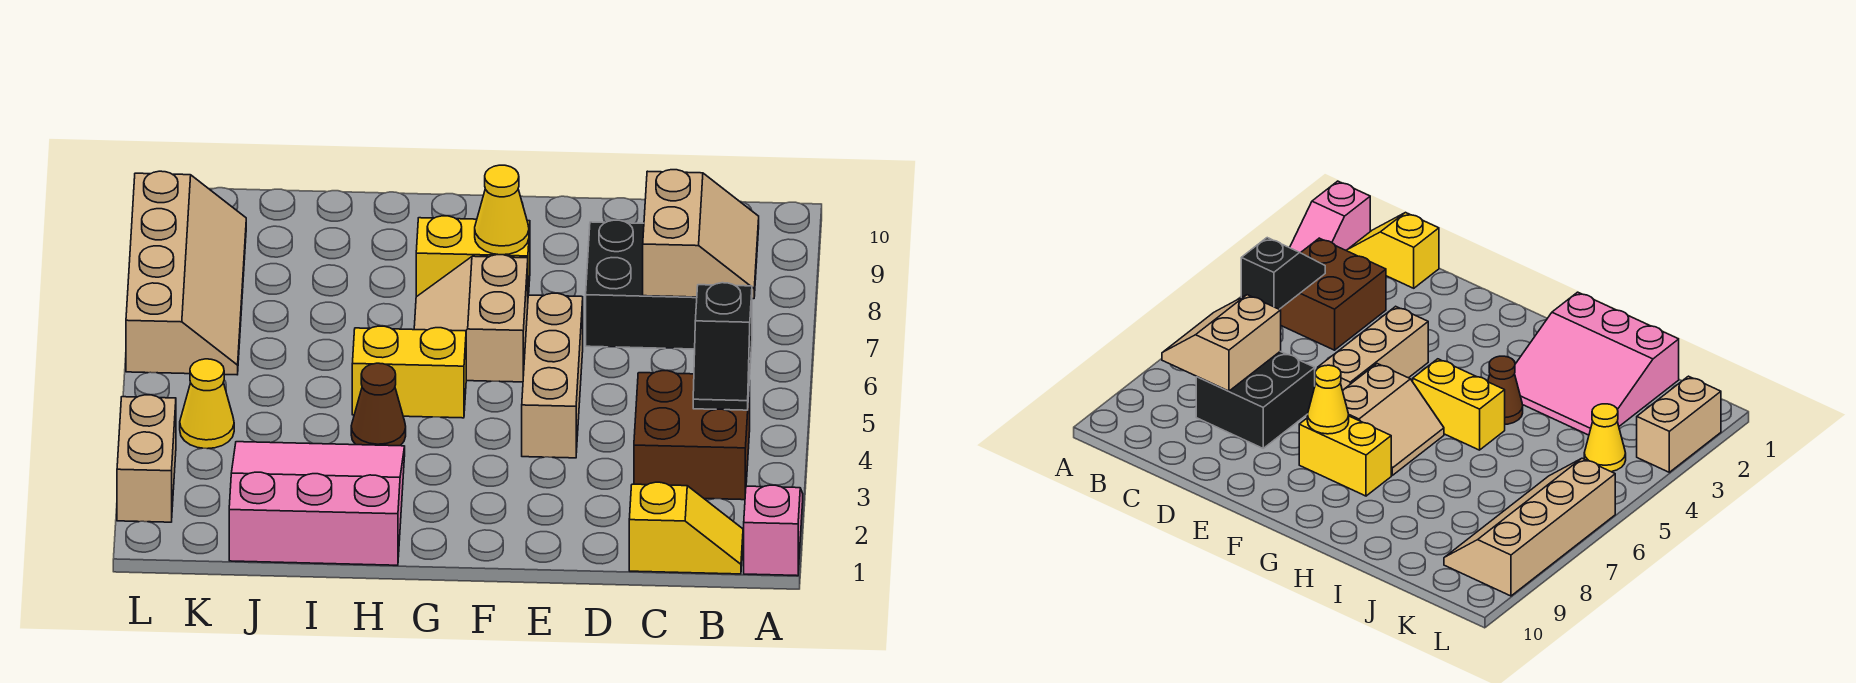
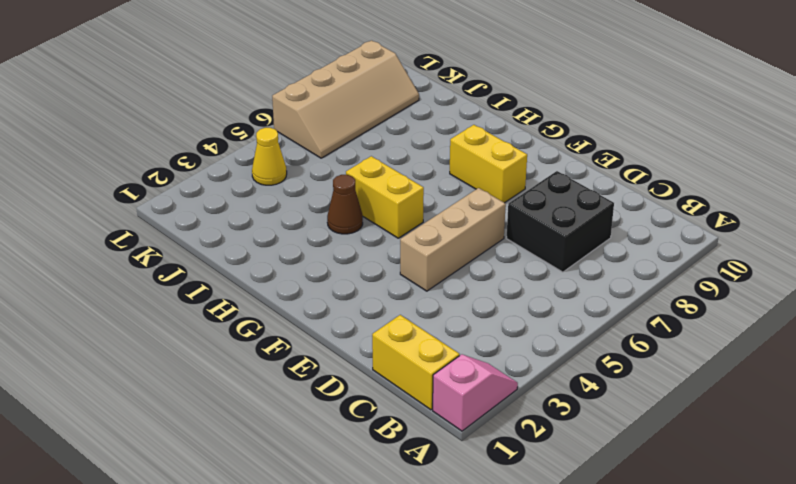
yellow 1x2 brick [372,315,460,410] -> yellow 1x2 slope [629,482,743,574]
none -> brown 2x2 brick [634,371,750,500]
none -> tan 2x2 slope [414,255,528,382]
none -> pink 3x3 slope [229,442,405,565]

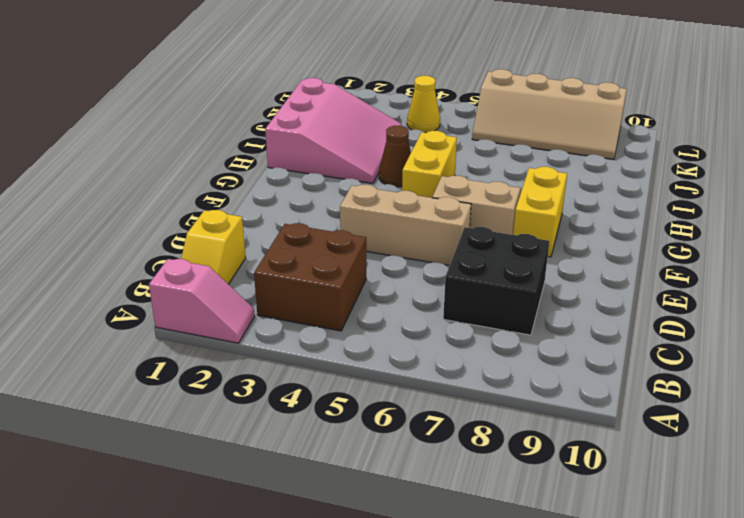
none -> tan 1x2 brick [117,395,176,522]
none -> black 1x2 slope [693,283,752,410]
none -> tan 2x2 slope [643,170,759,299]

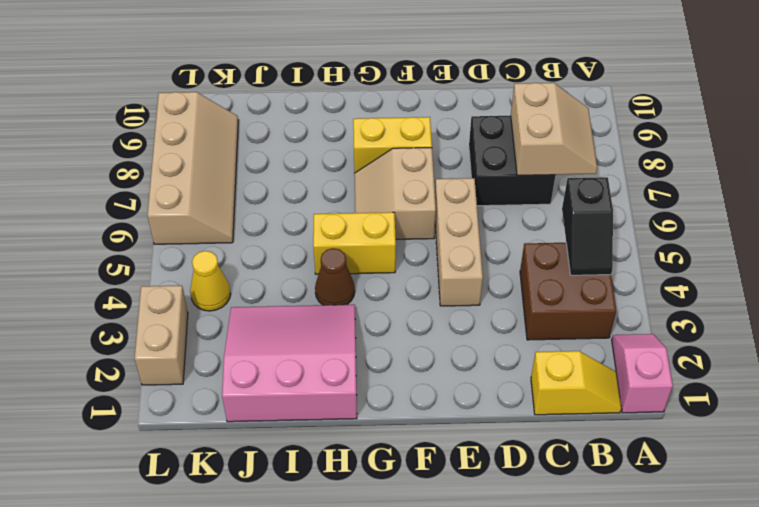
none -> yellow 1x1 cone [475,165,529,255]

